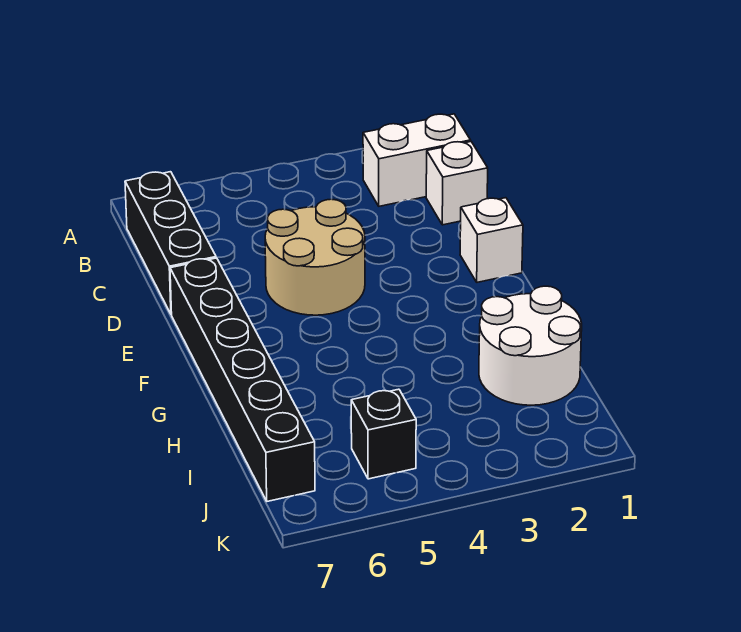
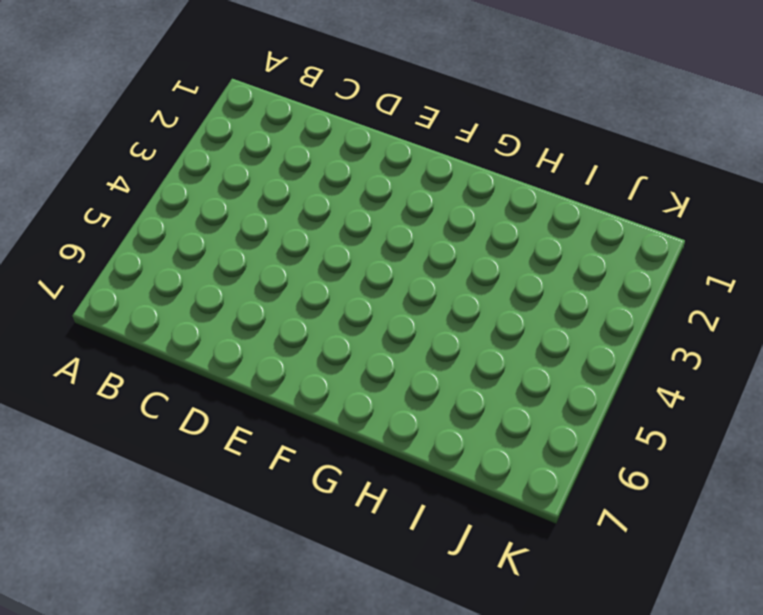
none -> white 1x2 brick [363,114,471,206]
none -> black 1x3 brick [125,172,216,314]

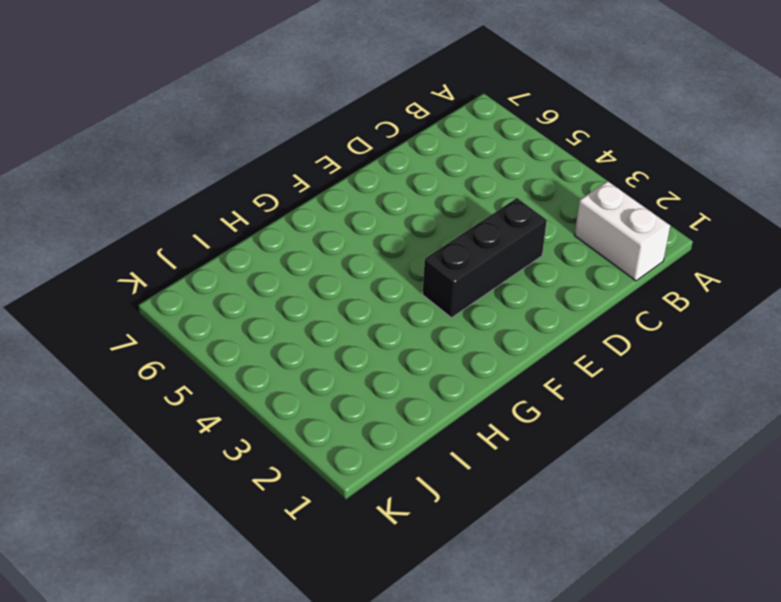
black 1x3 brick [422,198,547,318] -> black 1x3 brick moved to [125,172,216,314]
none -> white 1x1 brick [426,142,488,225]
none -> tan 2x2 round brick [265,199,365,315]

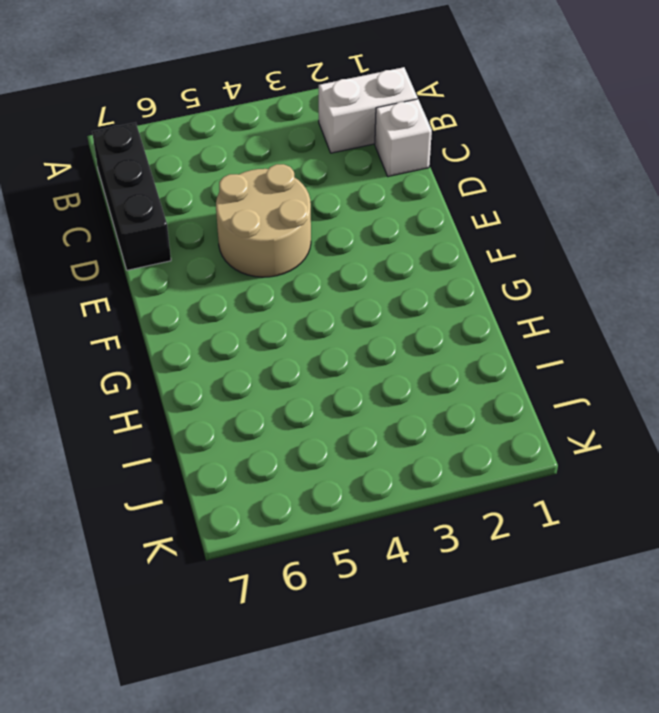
none -> white 1x1 brick [460,198,523,282]
none -> black 1x6 brick [170,258,315,501]

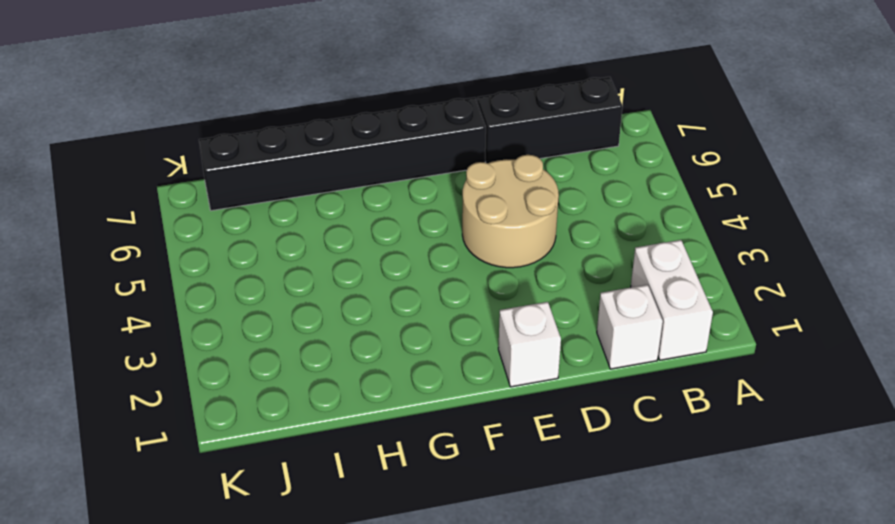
none -> white 2x2 round brick [479,286,582,405]
none -> black 1x1 brick [351,389,416,479]

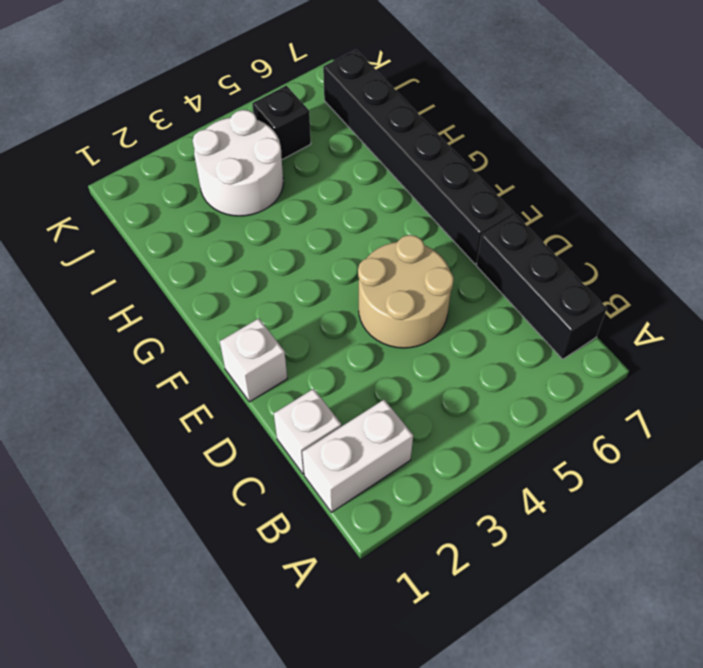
white 2x2 round brick [193,110,283,216] -> white 2x2 round brick moved to [479,286,582,405]

